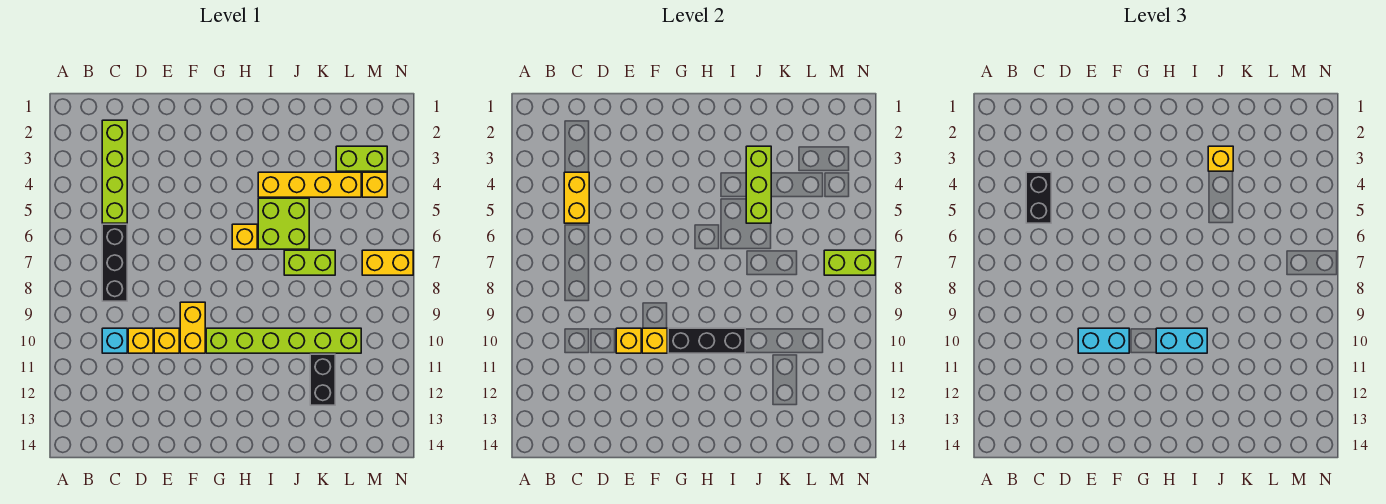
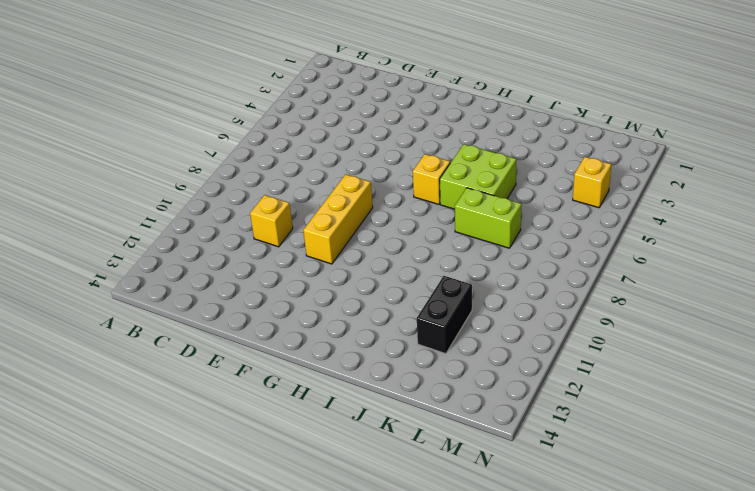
yellow 1x3 brick [303,174,373,264] -> yellow 1x2 brick [180,302,205,353]
none -> lime 1x4 brick [102,120,127,223]
none -> black 1x3 brick [102,224,127,301]
none -> cyan 1x1 brick [102,328,127,353]

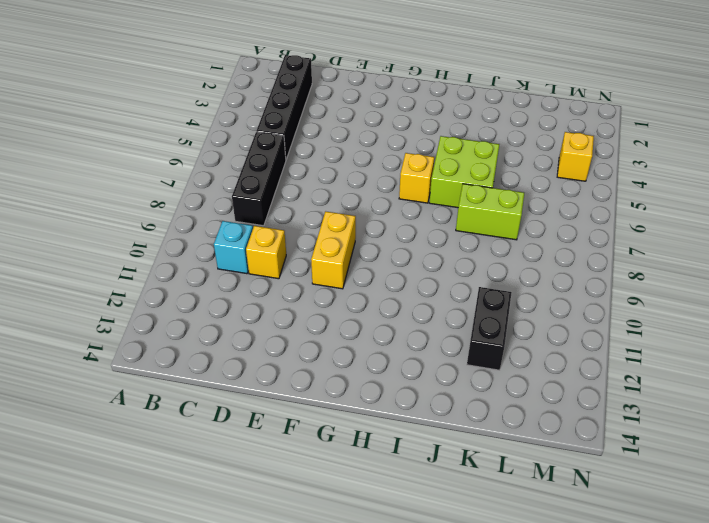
black 1x4 brick [256,55,312,160] -> lime 1x4 brick [102,120,127,223]
none -> yellow 1x1 brick [154,328,179,353]
none -> lime 1x6 brick [206,328,361,353]
none -> yellow 1x4 brick [258,172,361,197]

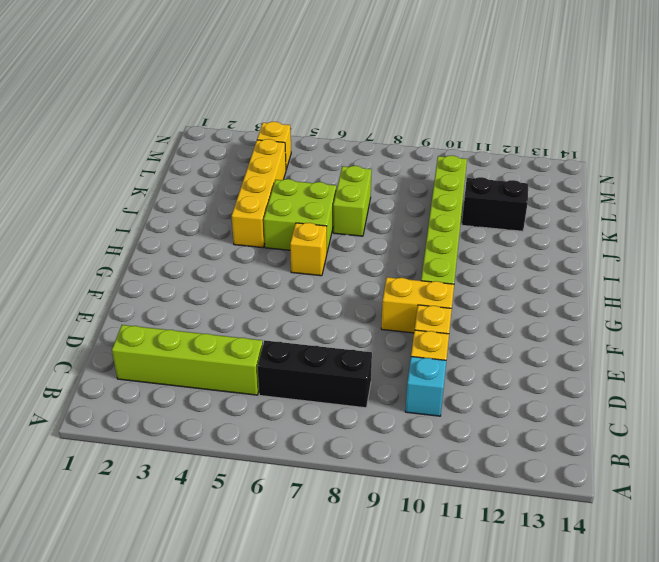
none -> lime 1x2 brick [336,146,387,171]
none -> yellow 1x2 brick [362,250,413,275]
none -> yellow 1x2 brick [564,172,589,223]

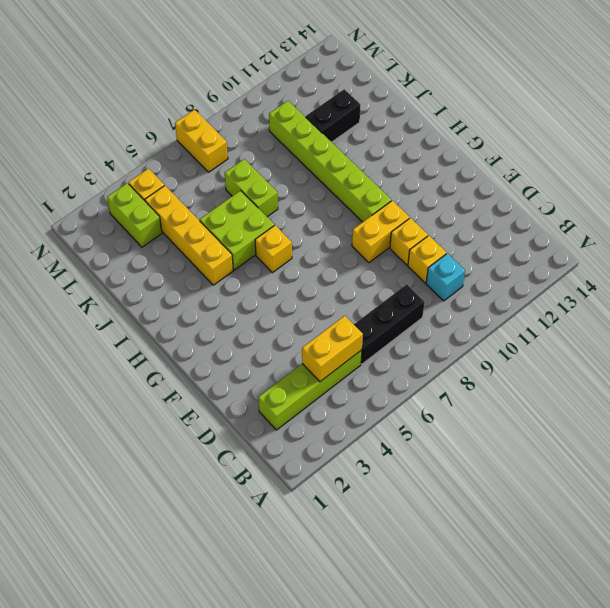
none -> yellow 1x1 brick [616,328,641,353]
none -> yellow 1x1 brick [642,328,667,353]
none -> black 1x3 brick [668,328,745,353]

